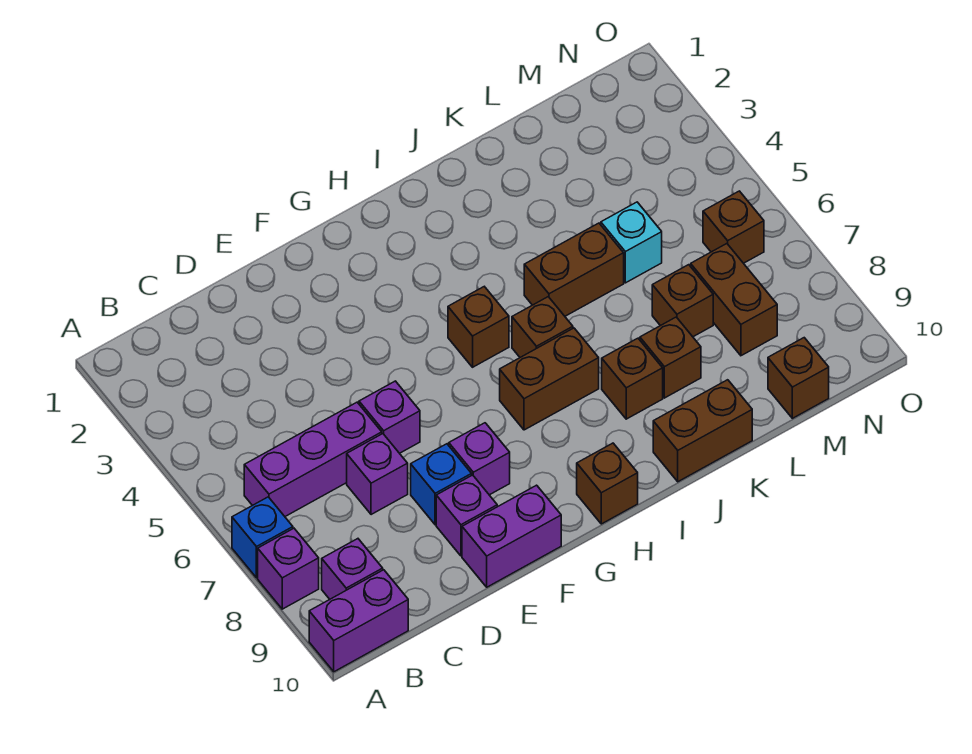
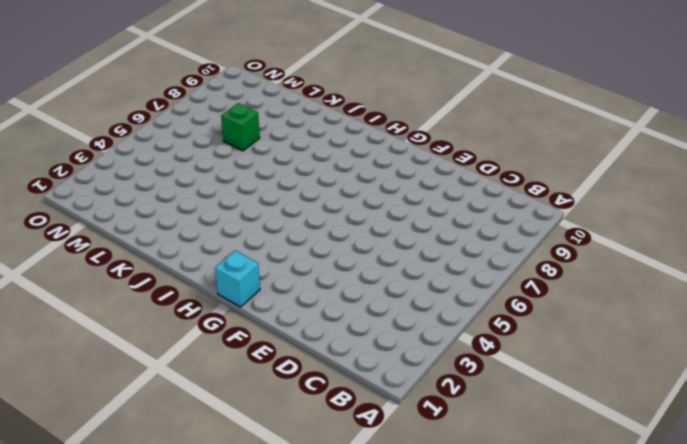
cyan 1x1 brick [215,250,260,307] -> cyan 1x1 brick moved to [601,202,662,283]
green 1x1 brick [221,103,260,151] -> brown 1x1 brick [652,265,713,337]
none -> blue 1x1 brick [232,497,293,578]
none -> purple 1x1 brick [258,528,319,609]
none -> purple 1x2 brick [309,570,408,672]

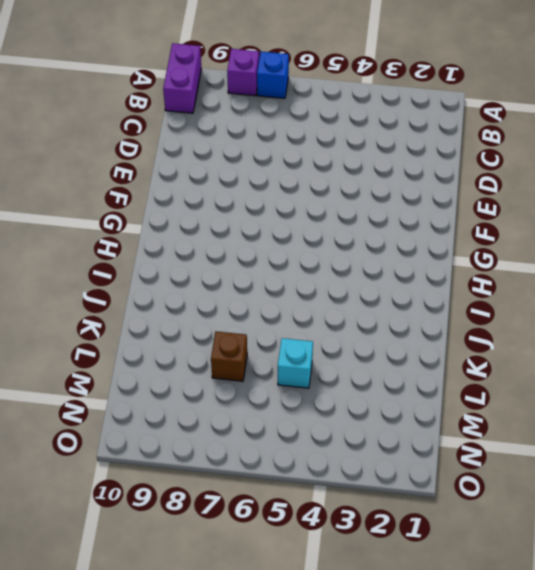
none -> purple 1x3 brick [244,402,382,516]
none -> purple 1x1 brick [322,539,383,599]
none -> purple 1x1 brick [347,434,408,515]

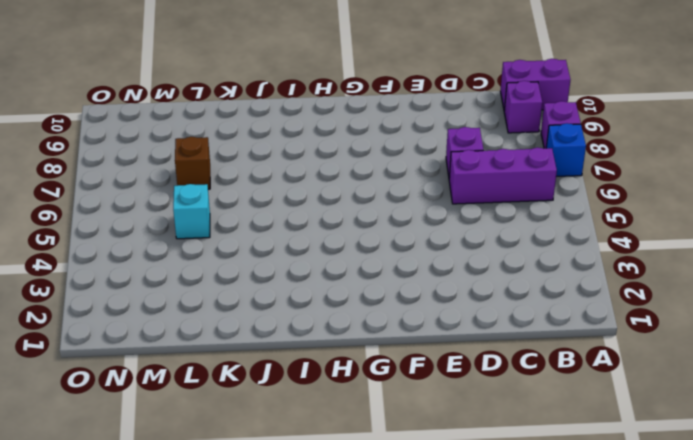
none -> purple 1x1 brick [359,381,420,453]
none -> blue 1x1 brick [411,444,472,525]
none -> purple 1x1 brick [436,475,497,556]

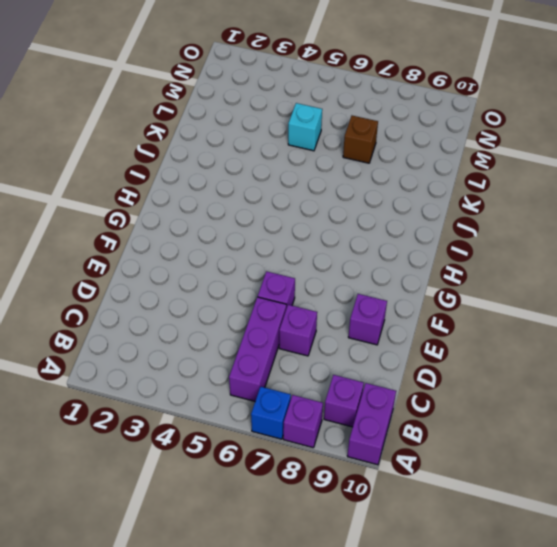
none -> blue 1x1 brick [411,444,472,525]
none -> purple 1x2 brick [462,485,561,587]
none -> purple 1x1 brick [449,423,510,495]

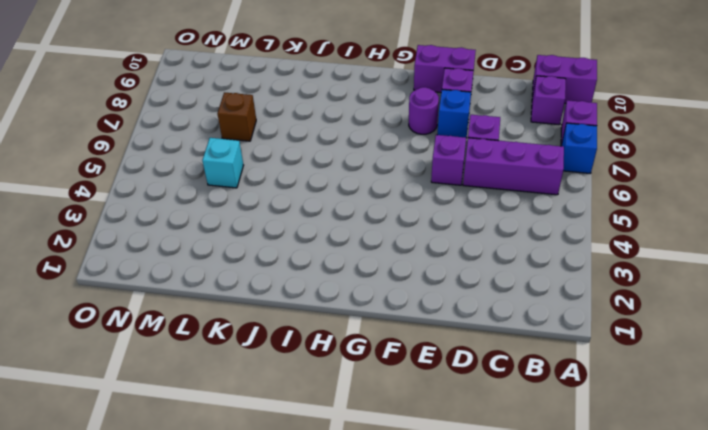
purple 1x1 round brick [409,87,439,134] -> purple 1x1 brick [449,423,510,495]
none -> brown 1x1 brick [448,287,509,367]
none -> brown 1x2 brick [500,328,599,430]
none -> brown 1x1 brick [577,443,638,524]

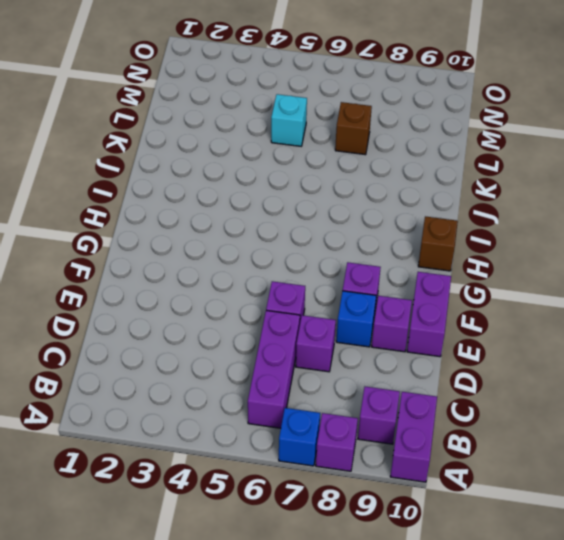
none -> brown 1x1 brick [448,287,509,367]
none -> brown 1x2 brick [500,328,599,430]
none -> brown 1x1 brick [512,297,573,357]

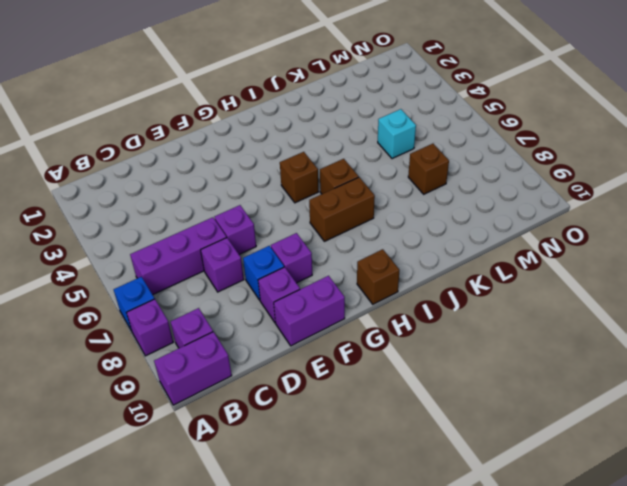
none -> brown 1x2 brick [524,223,624,316]
none -> brown 1x1 brick [602,338,663,419]
none -> brown 1x2 brick [653,380,752,482]

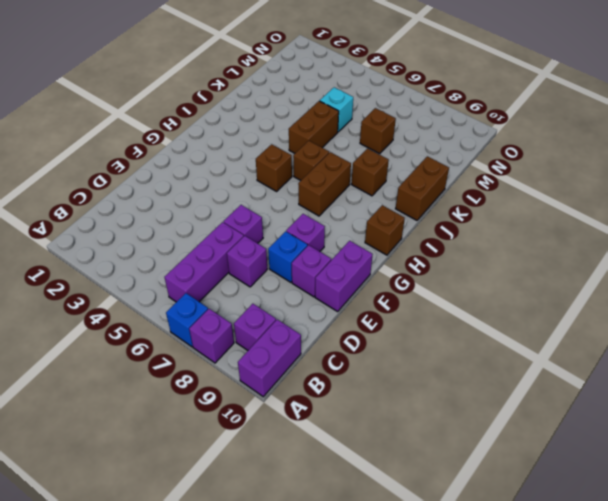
none -> brown 1x1 brick [640,317,701,398]
none -> brown 1x2 brick [691,244,777,356]
none -> brown 1x1 brick [768,338,829,418]

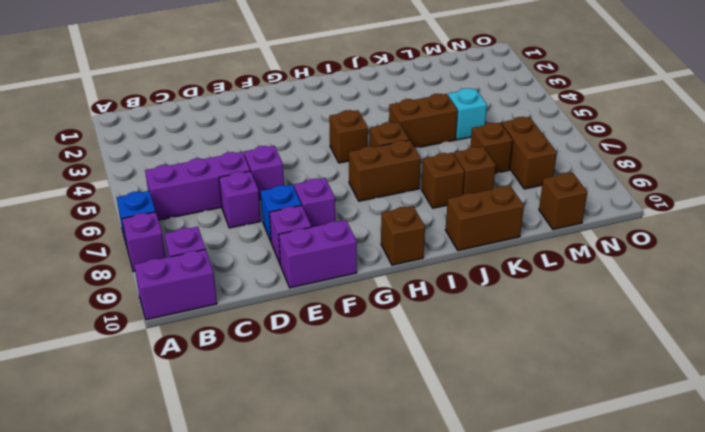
none -> brown 1x1 brick [703,191,764,263]

